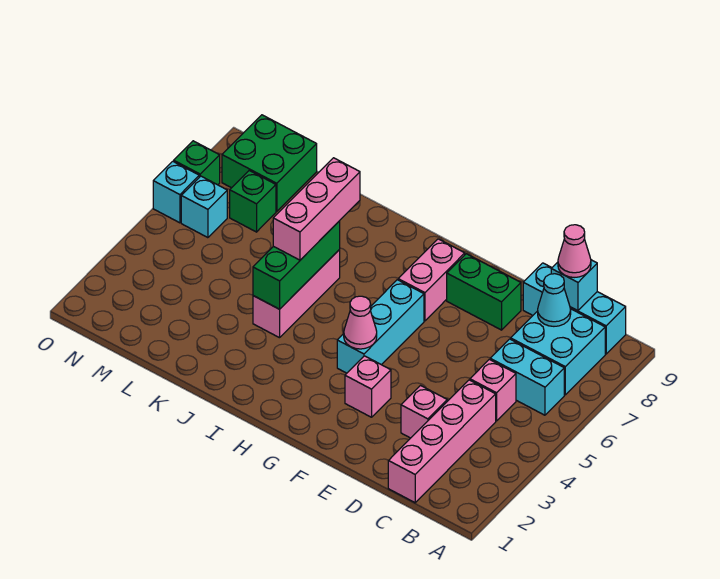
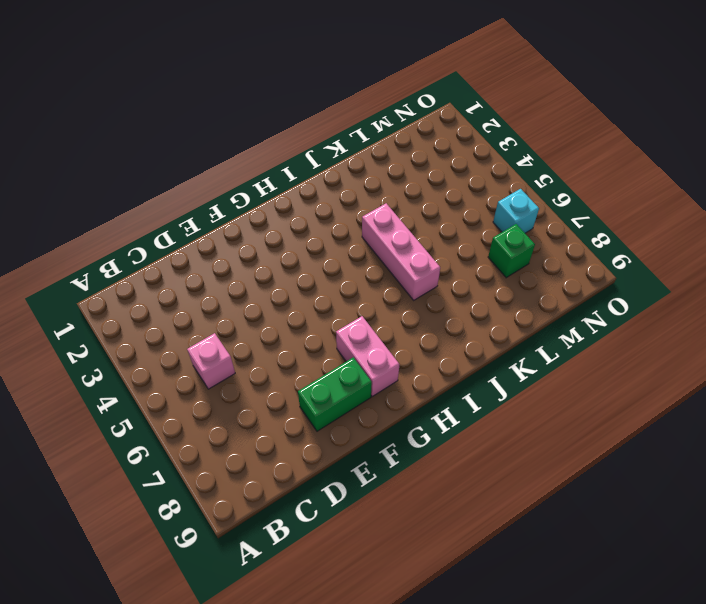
none -> cyan 1x2 brick [490,339,564,415]
none -> cyan 2x2 brick [511,309,605,395]
none -> cyan 1x3 brick [523,263,626,354]

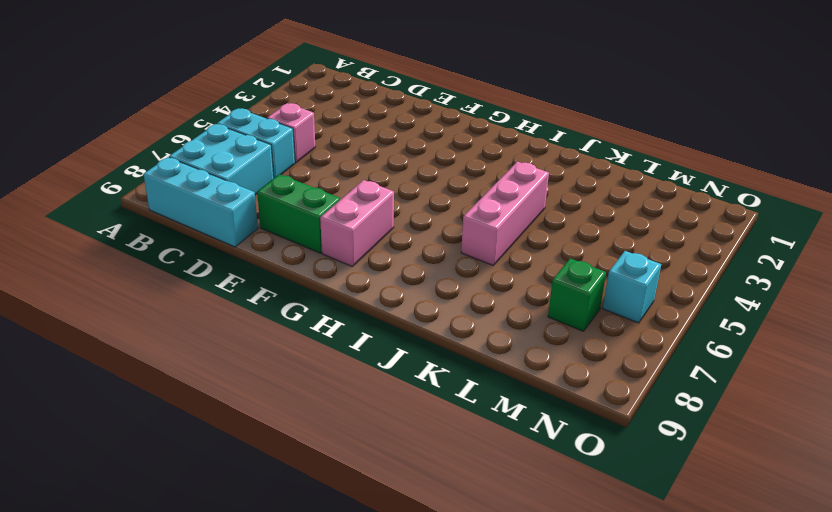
none -> pink 1x4 brick [388,380,496,503]
none -> pink 1x1 brick [401,386,447,438]
none -> pink 1x1 brick [345,356,391,417]

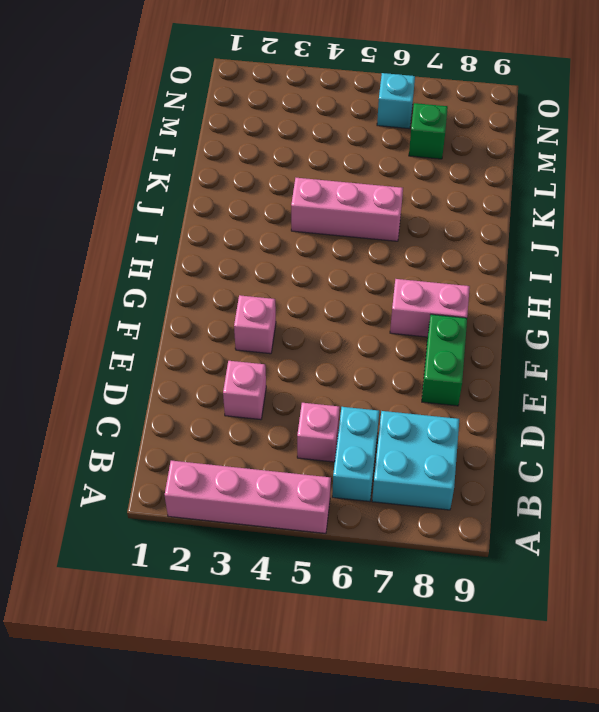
pink 1x4 brick [165,461,331,533] -> pink 1x4 brick moved to [388,380,496,503]
none -> cyan 1x3 brick [523,263,626,354]
none -> cyan 1x3 brick [337,280,424,373]
none -> green 2x2 brick [222,115,317,212]

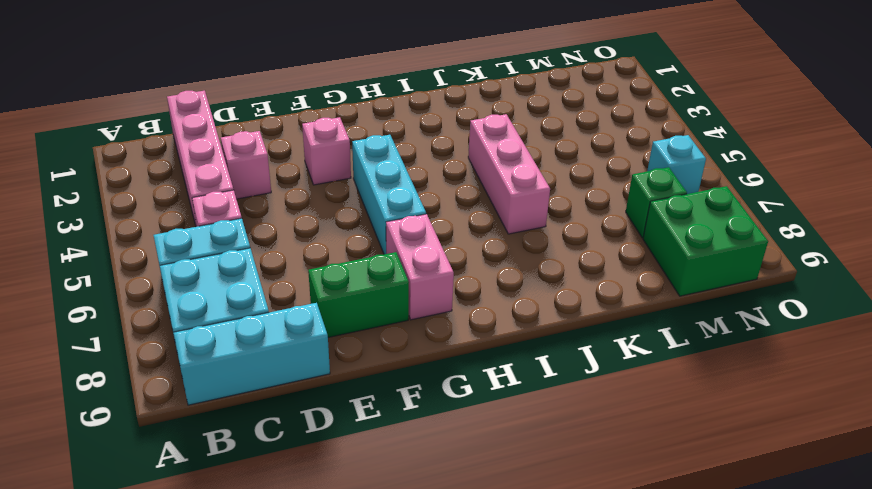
none -> cyan 1x1 brick [153,161,199,223]
none -> green 1x1 brick [174,141,220,185]
none -> cyan 1x1 cone [538,274,571,326]

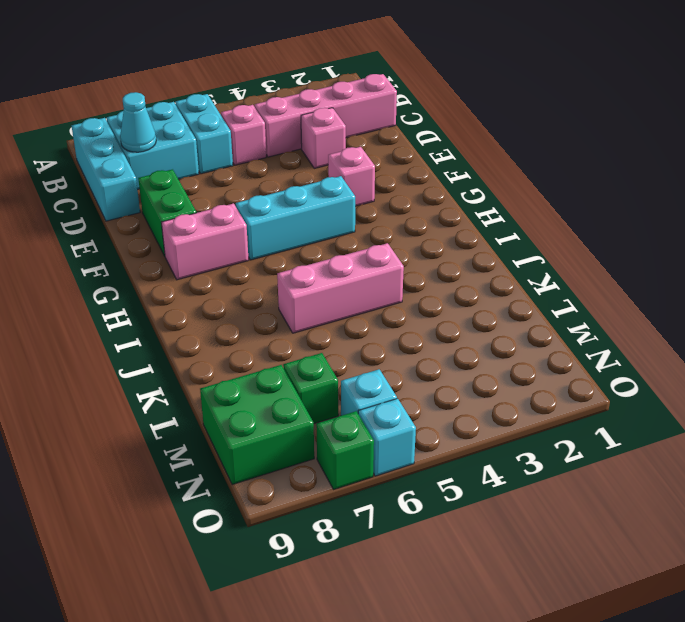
none -> cyan 1x1 brick [551,260,597,311]
none -> pink 1x1 cone [344,296,377,349]
none -> green 1x3 brick [253,221,340,309]

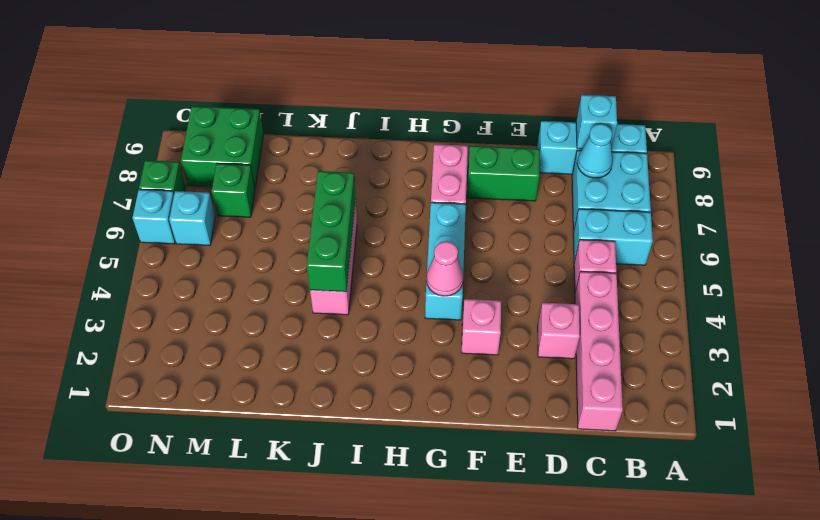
none -> pink 1x1 cone [558,225,591,278]
none -> pink 1x3 brick [273,158,360,260]

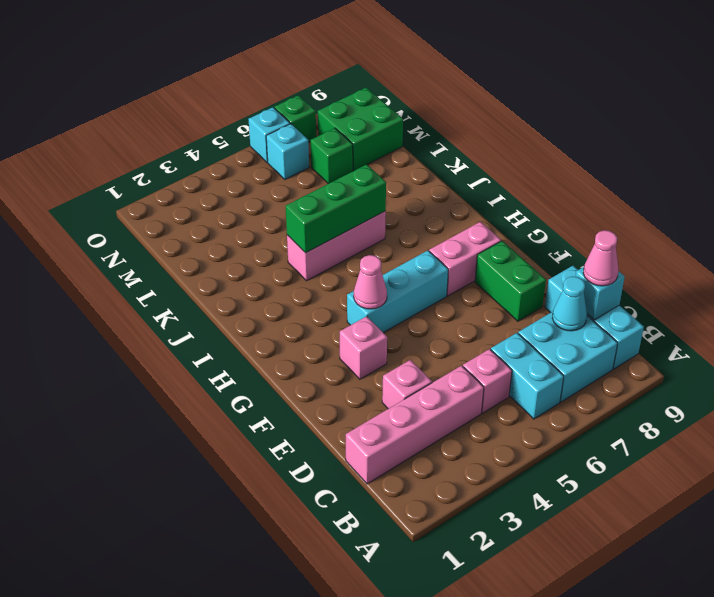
none -> pink 1x3 brick [273,158,360,260]

